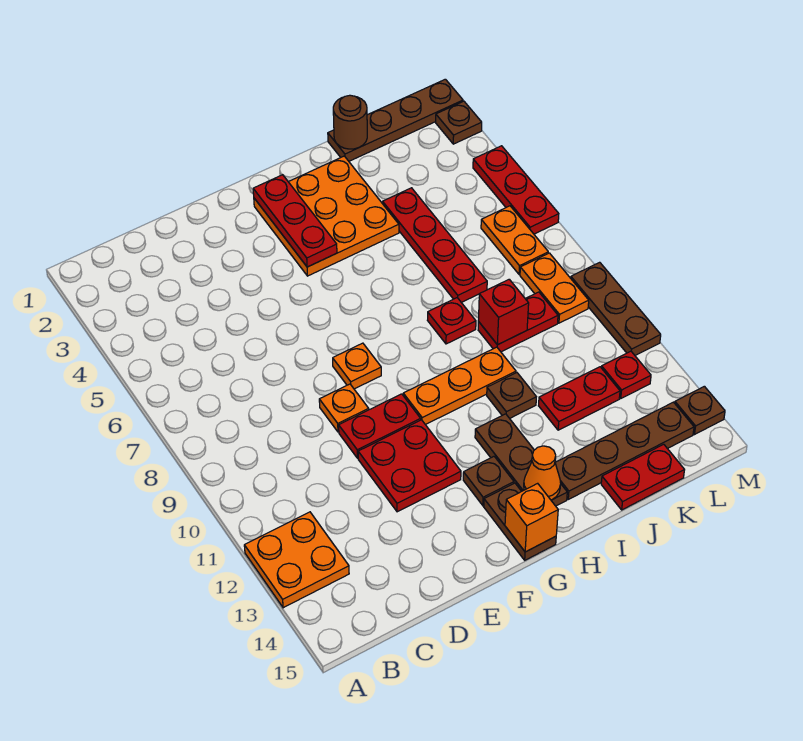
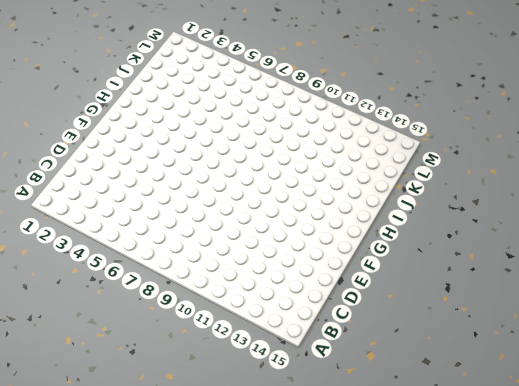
none -> orange 2x2 plate [244,512,349,608]
none -> orange 1x1 plate [319,384,369,432]
none -> red 1x2 plate [339,394,421,458]
none -> red 2x2 plate [358,420,461,512]

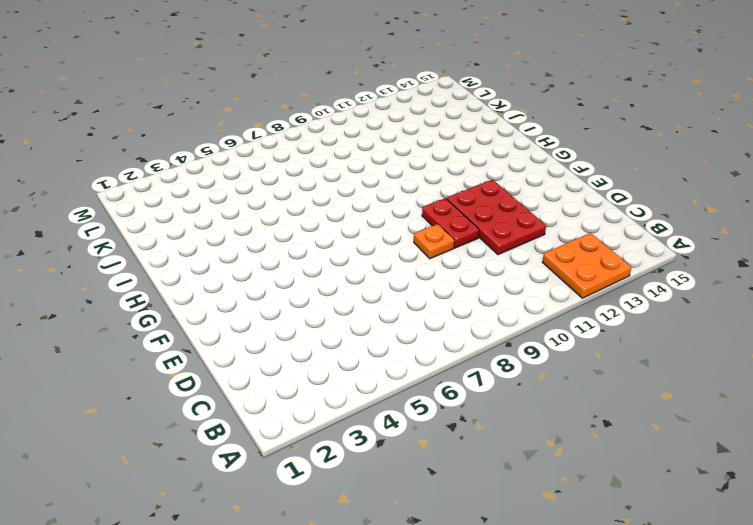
red 2x3 plate [447,180,546,255] -> red 2x2 plate [358,420,461,512]
none -> orange 1x1 plate [333,343,381,389]
none -> orange 3x3 plate [254,156,399,276]
none -> orange 1x3 plate [403,347,516,425]
none -> brown 1x1 plate [463,457,514,506]

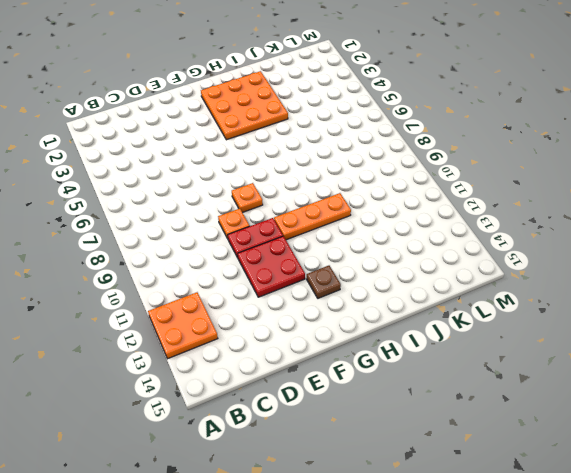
none -> brown 1x2 plate [484,483,556,560]
none -> brown 1x3 plate [475,414,567,506]
none -> red 1x1 plate [427,298,476,344]
none -> brown 1x1 plate [487,373,536,418]

